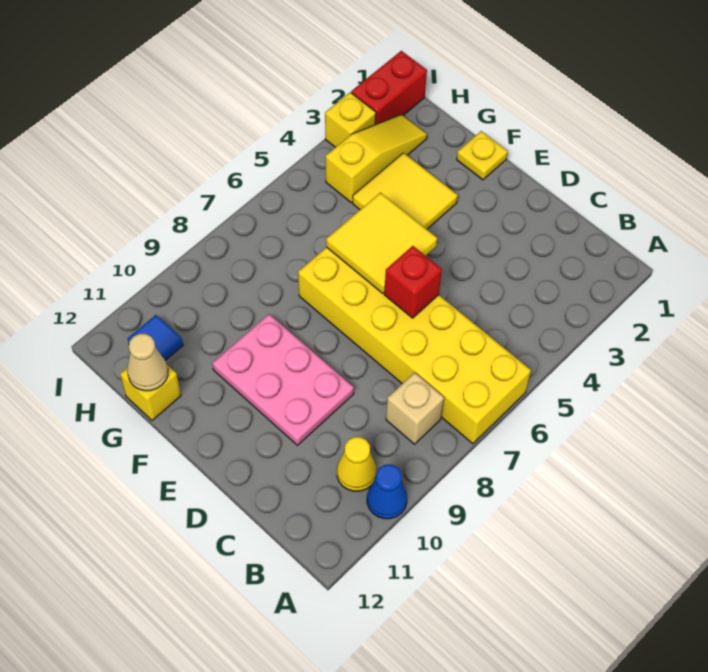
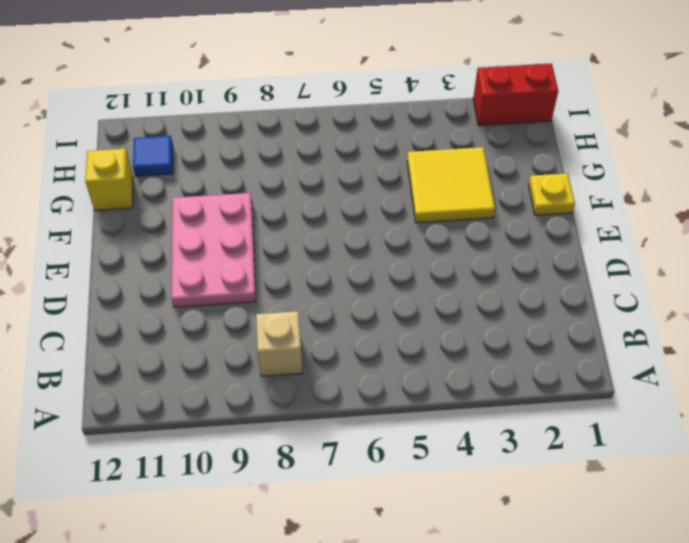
none -> yellow 2x6 brick [298,247,531,444]
none -> blue 1x1 cone [367,465,407,519]
none -> yellow 1x1 cone [337,437,376,491]

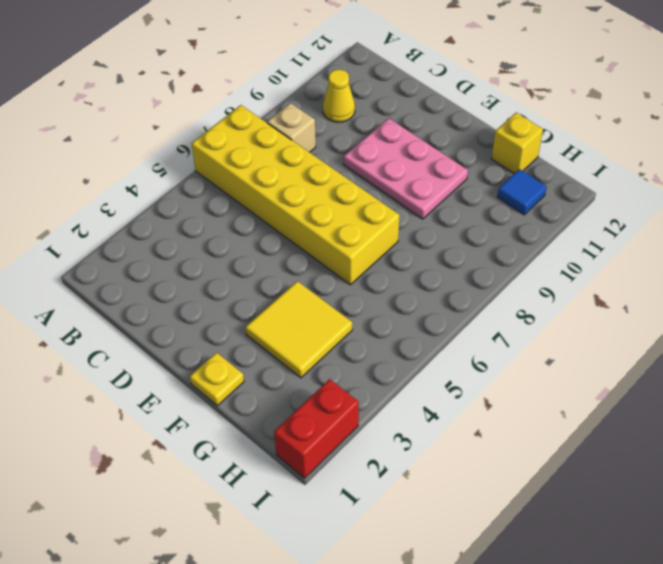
none -> blue 1x1 cone [367,465,407,519]
none -> yellow 1x3 slope [326,114,427,202]
none -> yellow 1x1 brick [325,92,376,147]

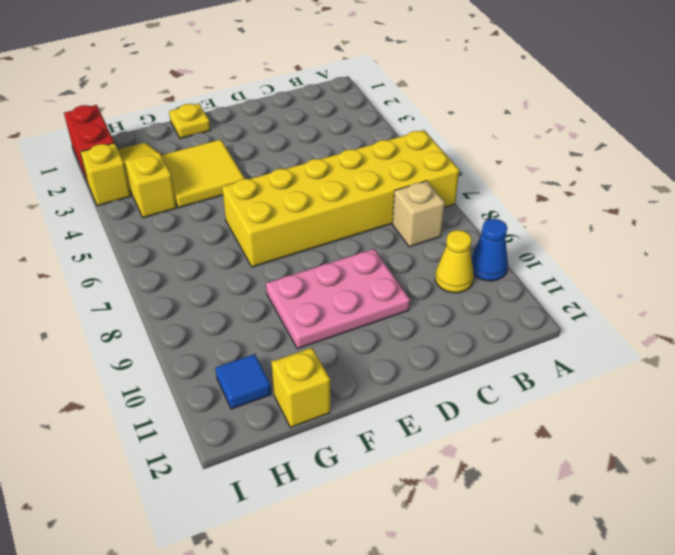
none -> red 1x1 brick [384,246,442,318]
none -> yellow 2x2 tile [326,193,437,294]
none -> tan 1x1 cone [127,334,168,391]

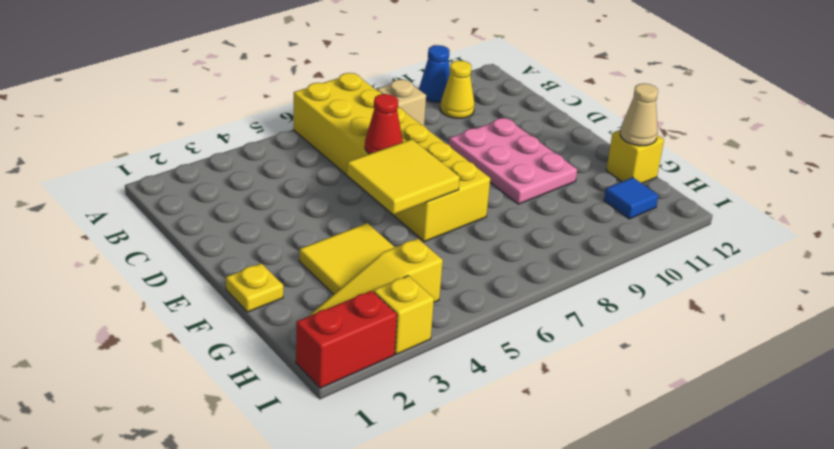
red 1x1 cone [365,94,403,154] -> red 1x1 brick [384,246,442,318]

